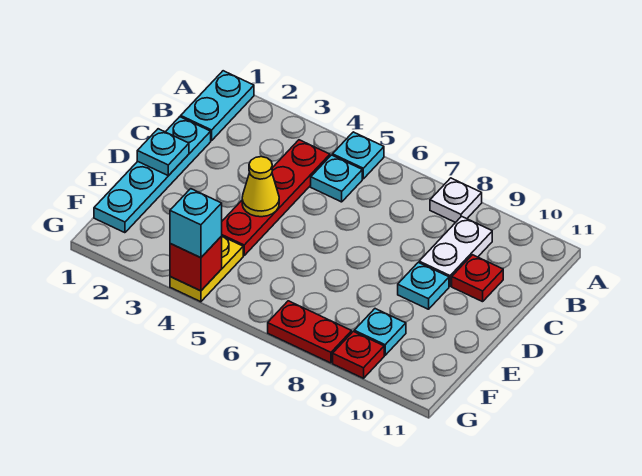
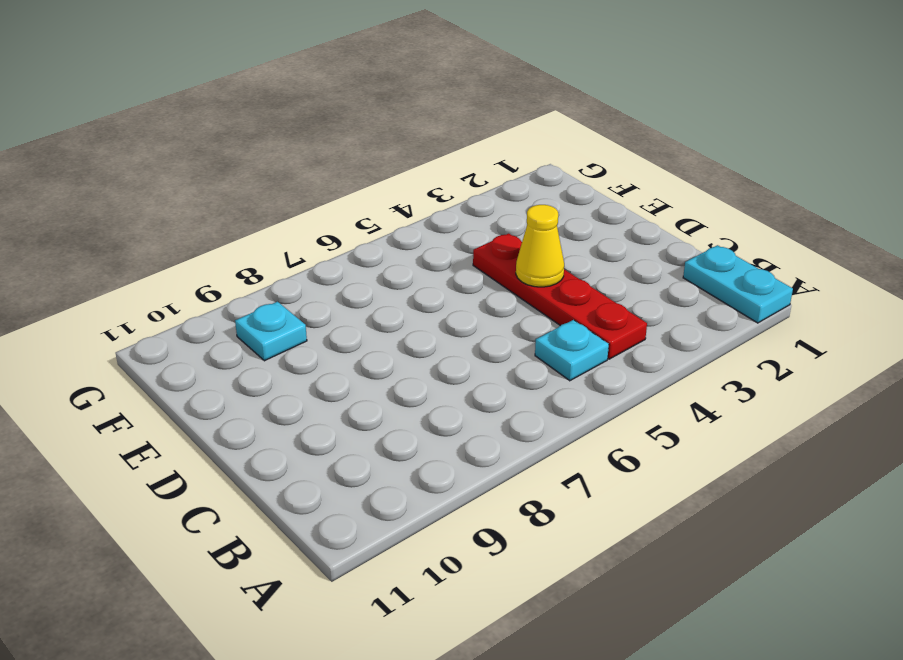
none -> cyan 1x1 plate [332,132,384,179]
none -> white 1x1 plate [430,178,482,223]
none -> white 1x2 plate [419,216,492,286]

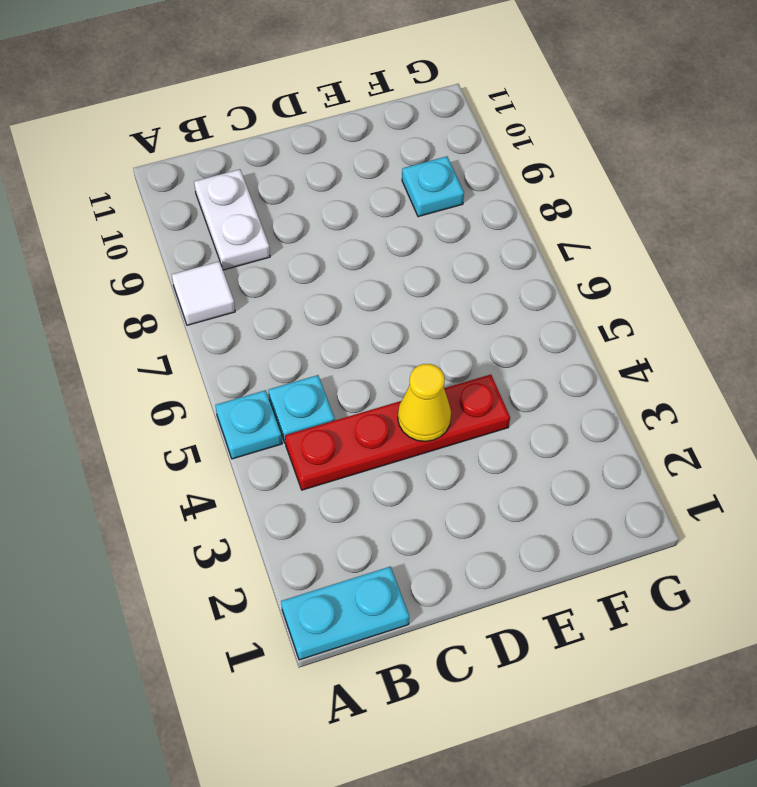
white 1x1 tile [172,261,235,325] -> white 1x1 plate [430,178,482,223]
white 1x2 plate [194,169,270,270] -> white 1x2 plate turned to [419,216,492,286]
none -> cyan 1x4 plate [94,117,211,233]
none -> red 1x1 plate [452,255,503,302]
none -> cyan 1x1 plate [398,262,449,309]

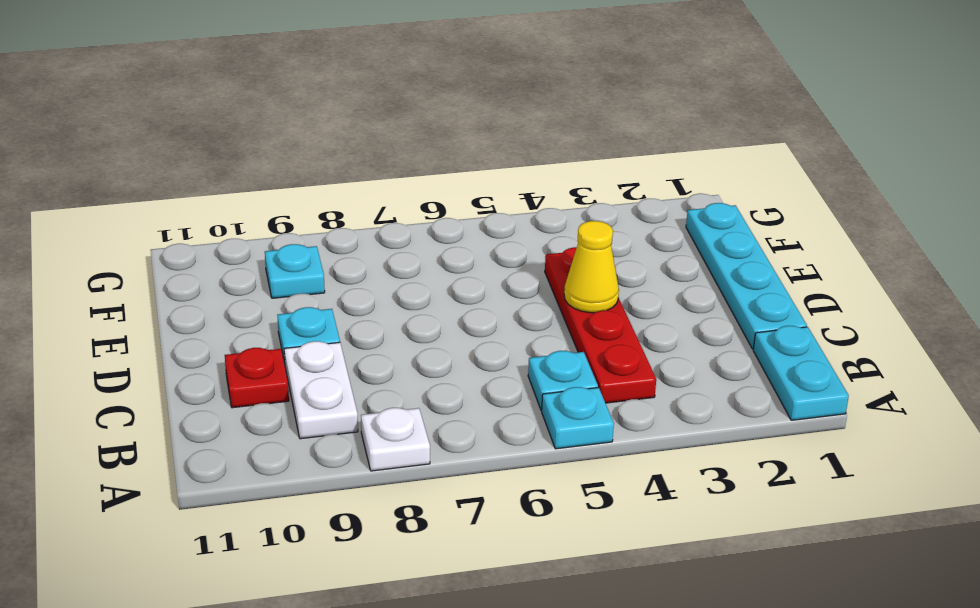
none -> yellow 1x2 plate [170,237,243,302]
none -> red 1x2 plate [268,301,352,363]
none -> red 1x1 plate [333,331,384,378]

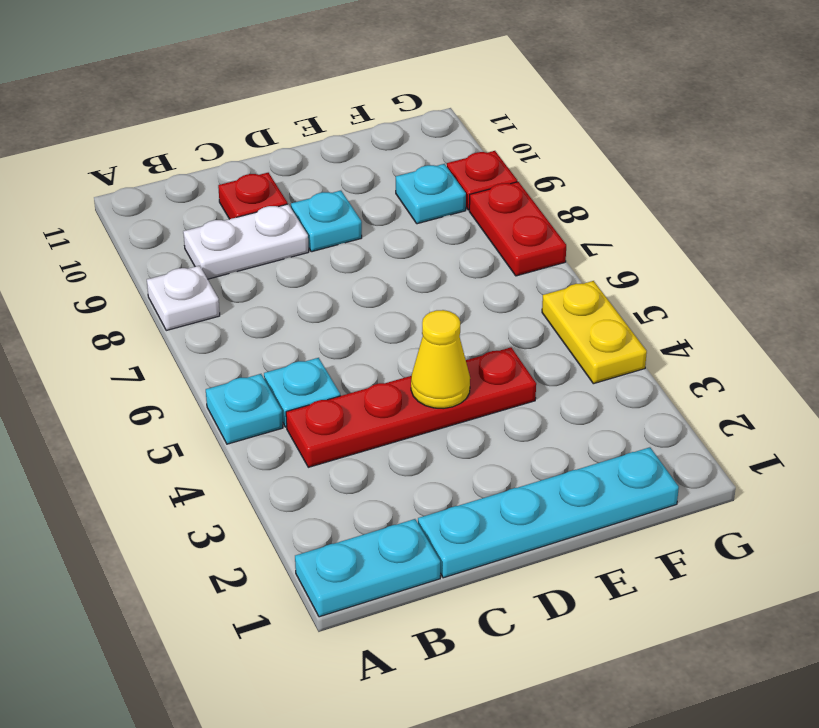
yellow 1x2 plate [542,281,647,384] -> yellow 1x2 plate turned to [170,237,243,302]
none -> cyan 1x1 plate [137,129,189,176]
none -> red 1x1 brick [170,236,222,291]
none -> cyan 1x1 brick [170,189,222,258]

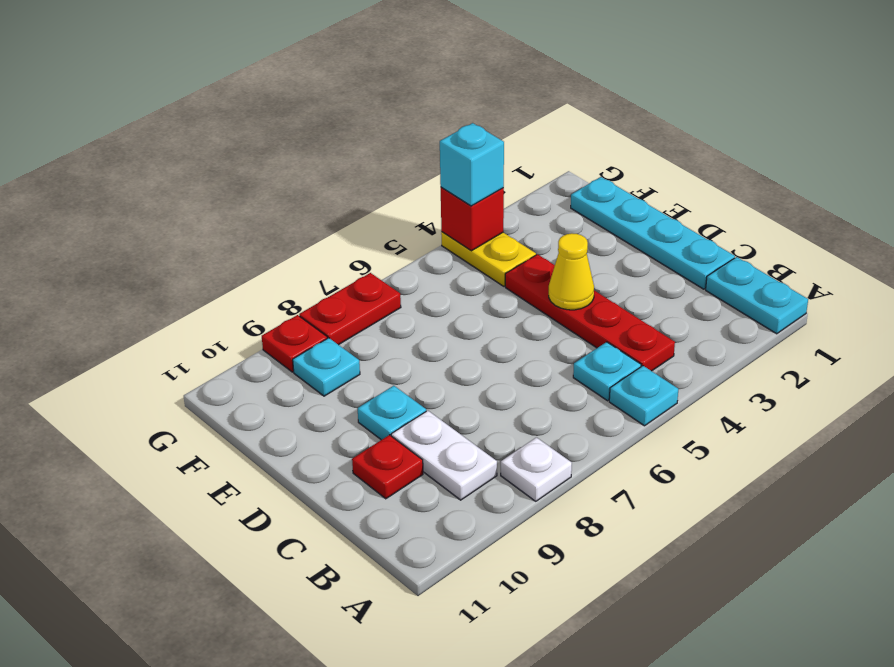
none -> cyan 1x1 plate [137,129,189,176]

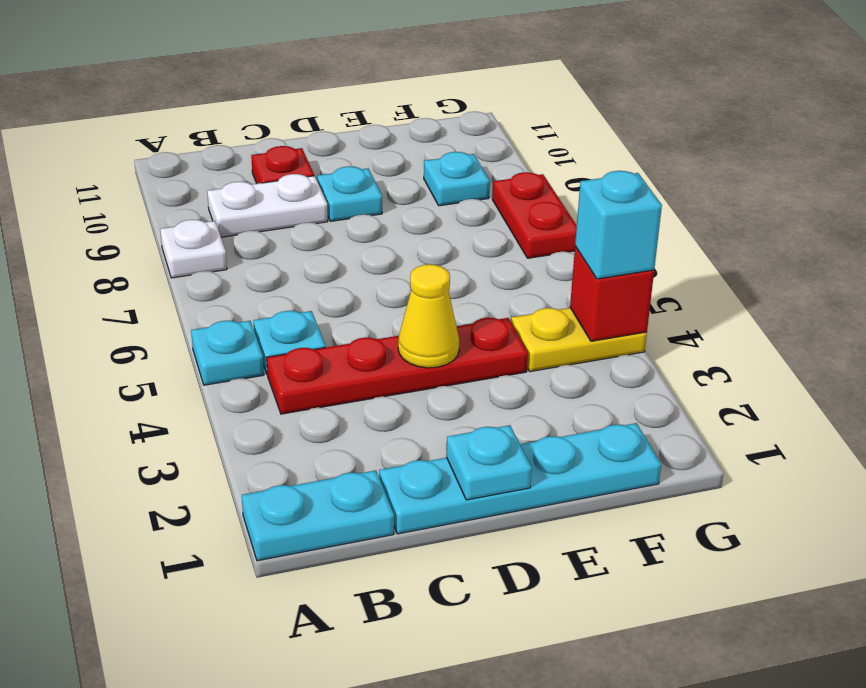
none -> red 1x1 plate [333,331,384,378]

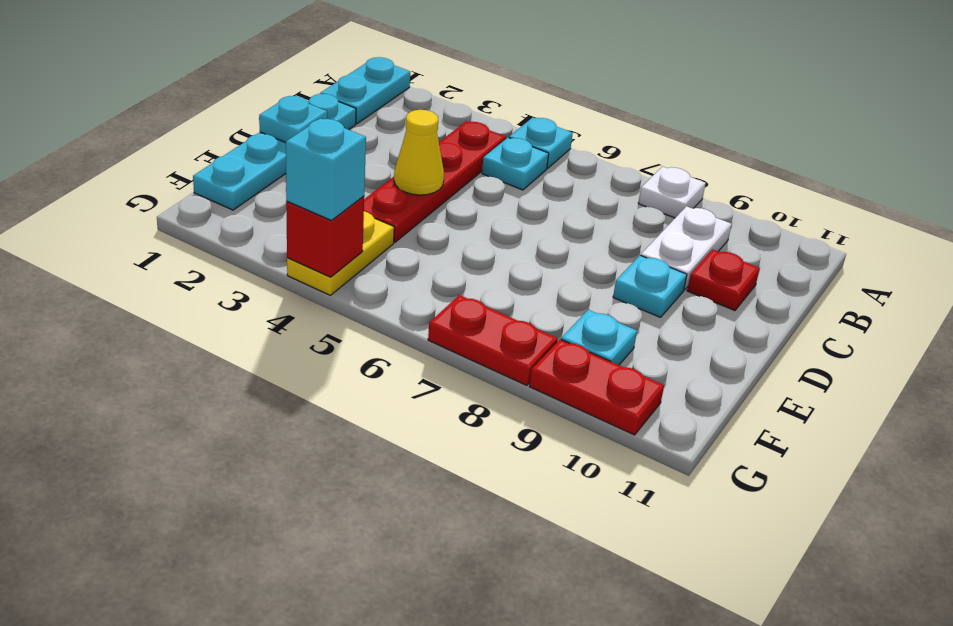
red 1x2 plate [529,339,664,435] -> red 1x1 plate [333,331,384,378]

